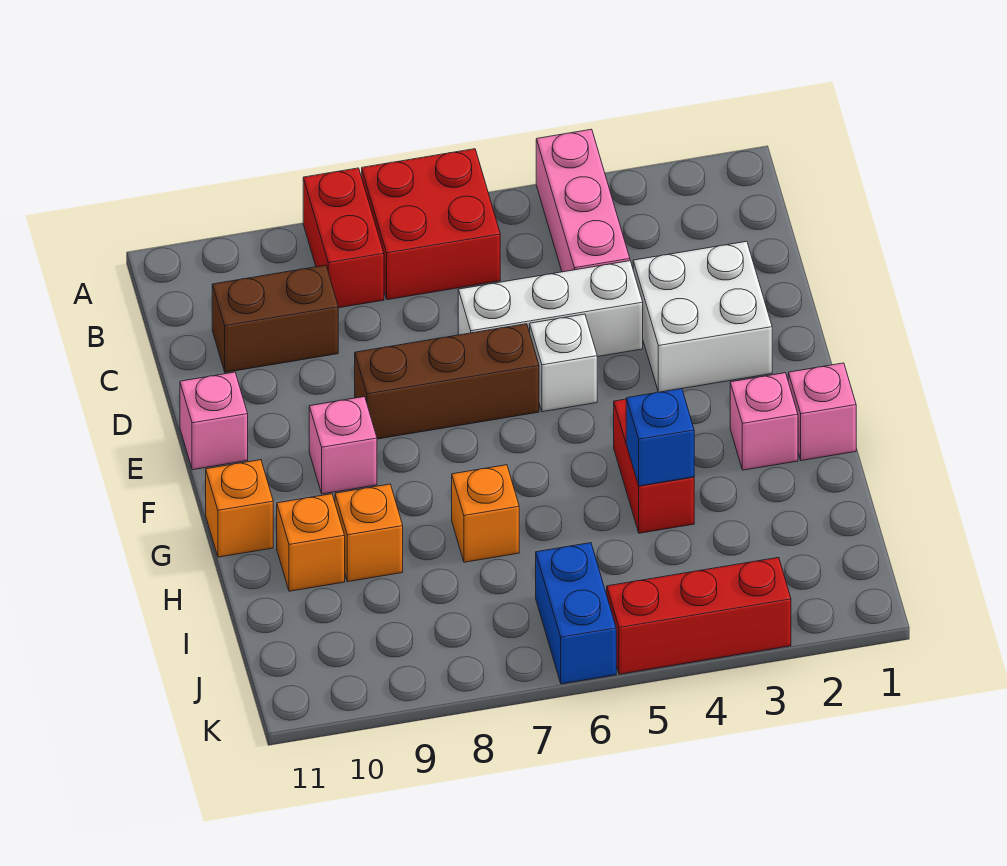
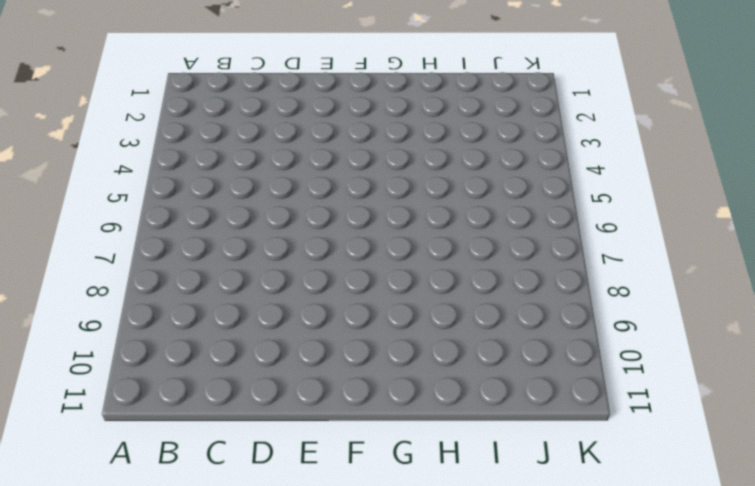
none -> pink 1x3 brick [536,129,630,272]
none -> red 2x2 brick [362,149,500,300]
none -> red 1x2 brick [303,168,384,308]

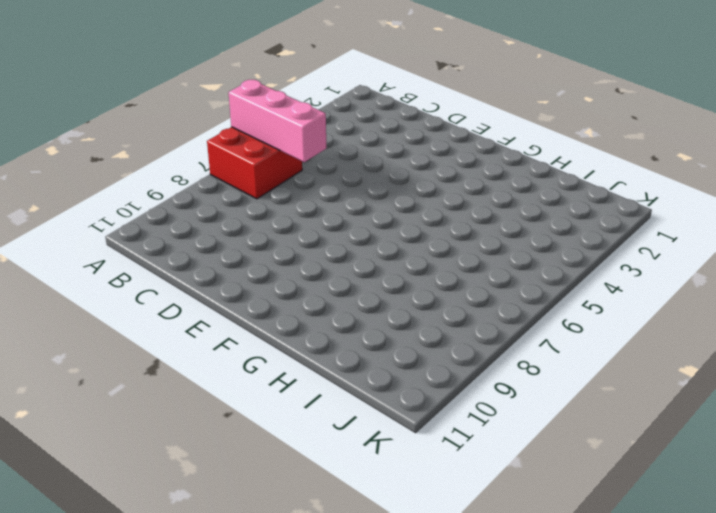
pink 1x3 brick [228,80,326,162] -> pink 1x3 brick moved to [536,129,630,272]
none -> red 1x2 brick [303,168,384,308]
none -> brown 1x2 brick [212,265,338,372]
none -> white 2x2 brick [633,241,772,392]

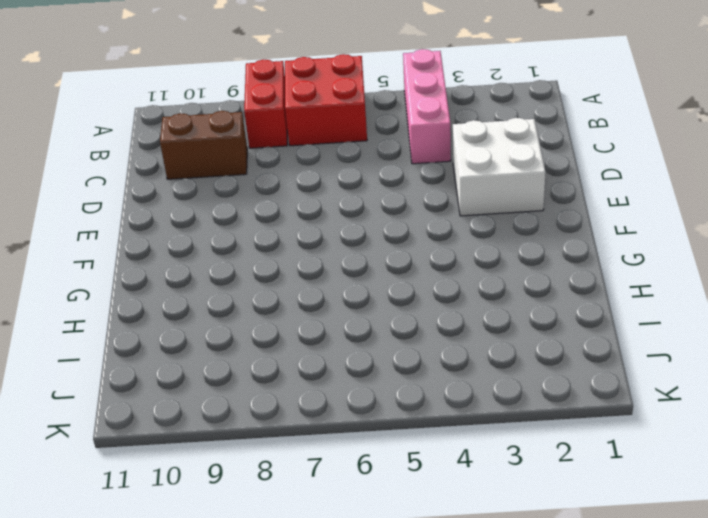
none -> white 1x3 brick [458,261,643,357]
none -> white 1x1 brick [530,314,597,412]
none -> brown 1x3 brick [355,324,539,439]

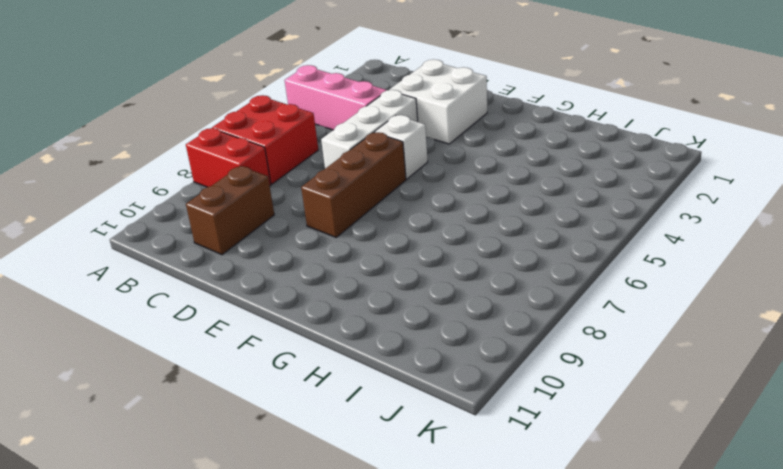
none -> pink 1x1 brick [180,372,248,470]
none -> pink 1x1 brick [309,397,377,494]
none -> pink 1x1 brick [788,363,856,461]

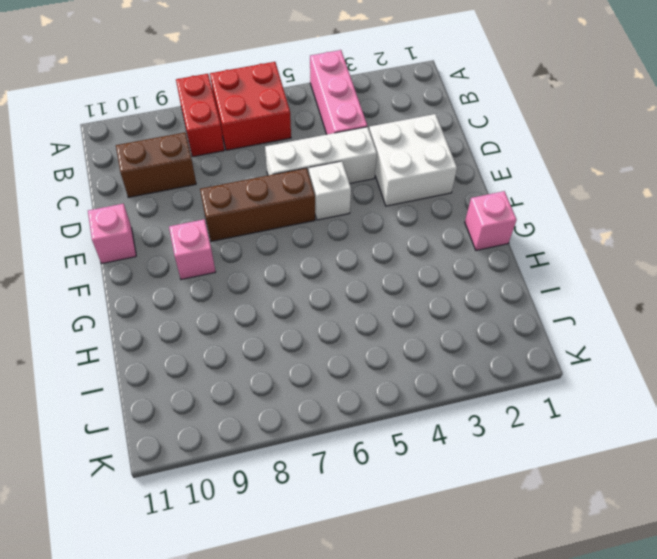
none -> pink 1x1 brick [730,373,798,470]
none -> red 1x2 brick [614,399,694,533]
none -> orange 1x1 brick [206,460,273,557]

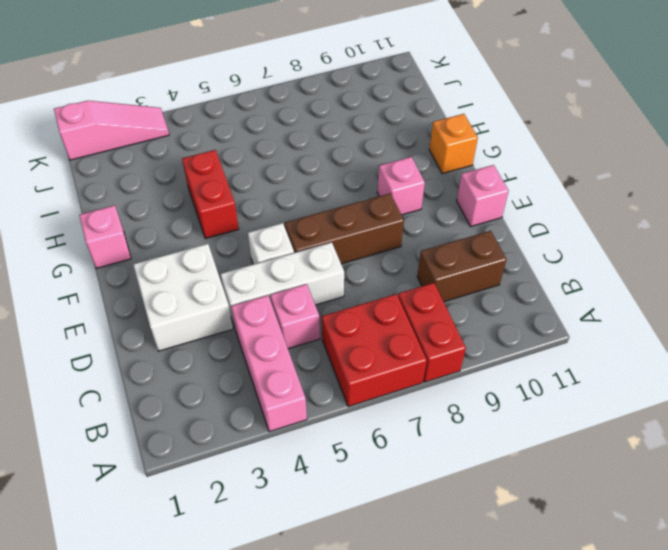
pink 1x1 brick [270,284,320,349] -> pink 1x1 brick moved to [730,373,798,470]
pink 1x3 slope [54,101,169,160] -> red 1x3 brick [607,557,791,674]
none -> orange 1x1 brick [452,465,519,562]
none -> orange 1x1 brick [335,484,403,582]
none -> orange 1x1 brick [277,494,345,591]

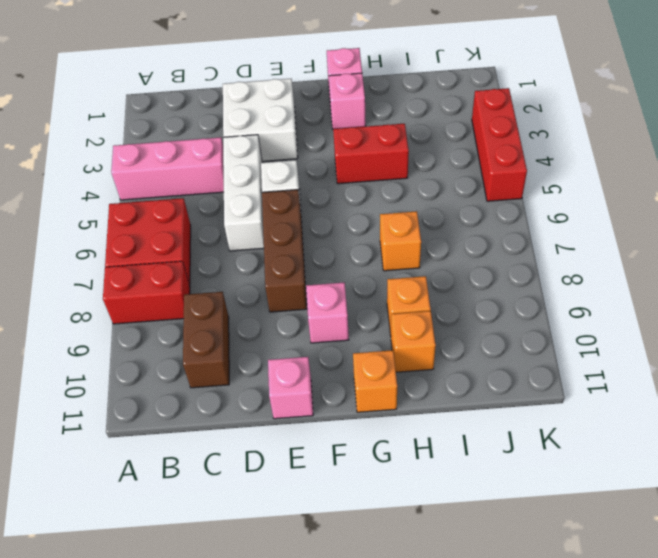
none -> blue 1x2 brick [536,543,616,684]
none -> blue 1x1 brick [626,389,694,486]

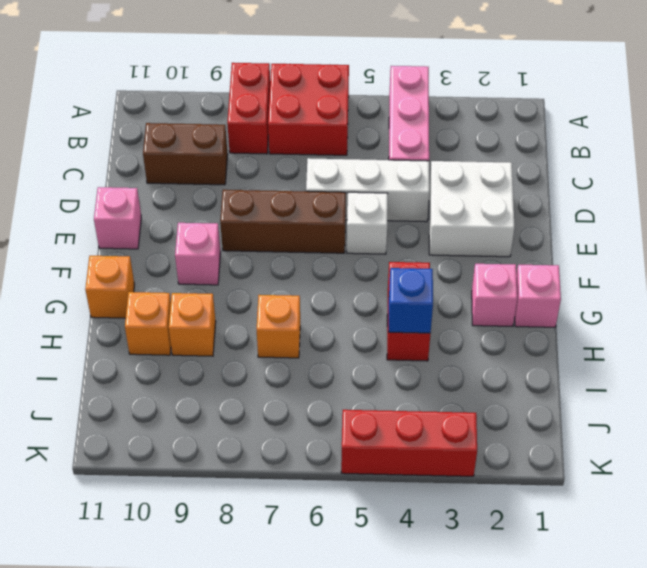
none -> blue 1x2 brick [536,543,616,684]

